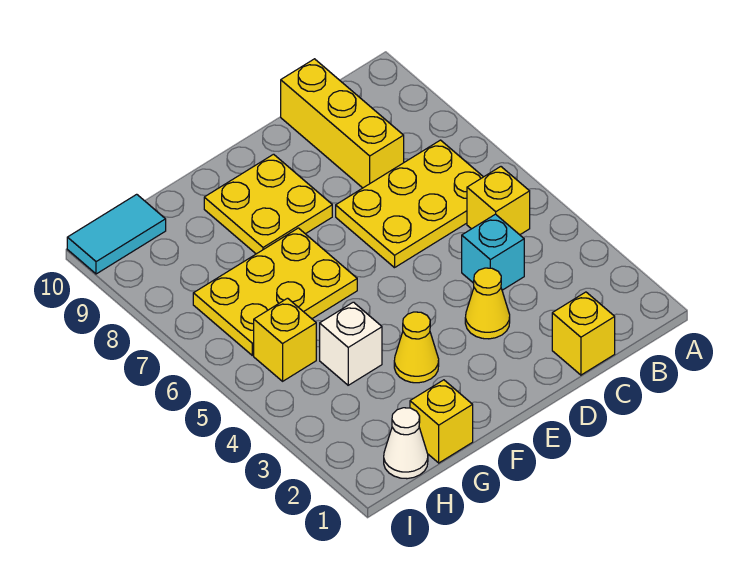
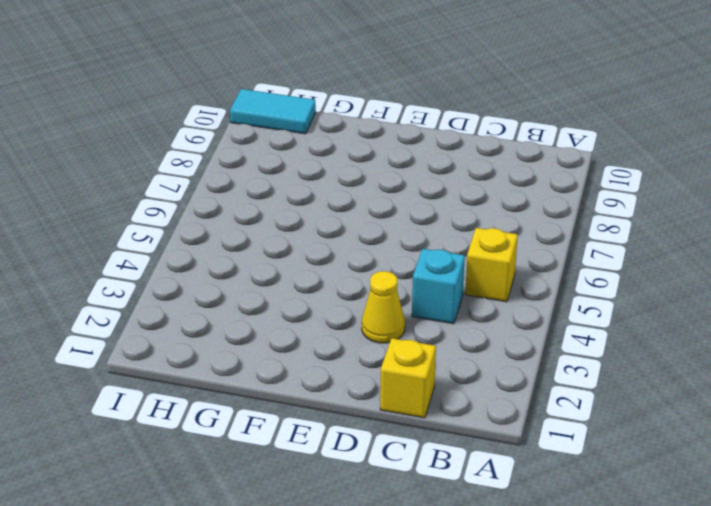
none -> yellow 2x3 plate [336,140,483,268]
none -> yellow 1x3 brick [281,59,404,188]
none -> yellow 2x2 plate [204,154,332,254]

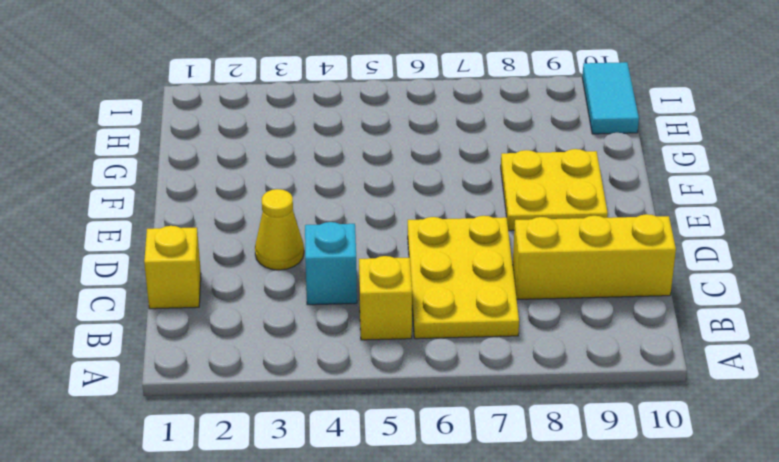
none -> yellow 1x1 cone [394,312,439,383]
none -> yellow 2x3 plate [193,228,357,355]
none -> yellow 1x1 brick [410,380,473,463]

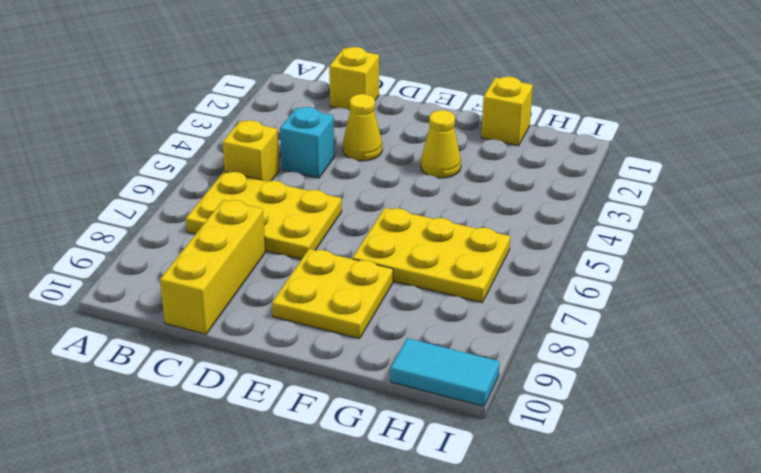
none -> white 1x1 brick [320,302,382,385]
none -> white 1x1 cone [384,408,428,479]
none -> yellow 1x1 brick [254,298,316,381]

